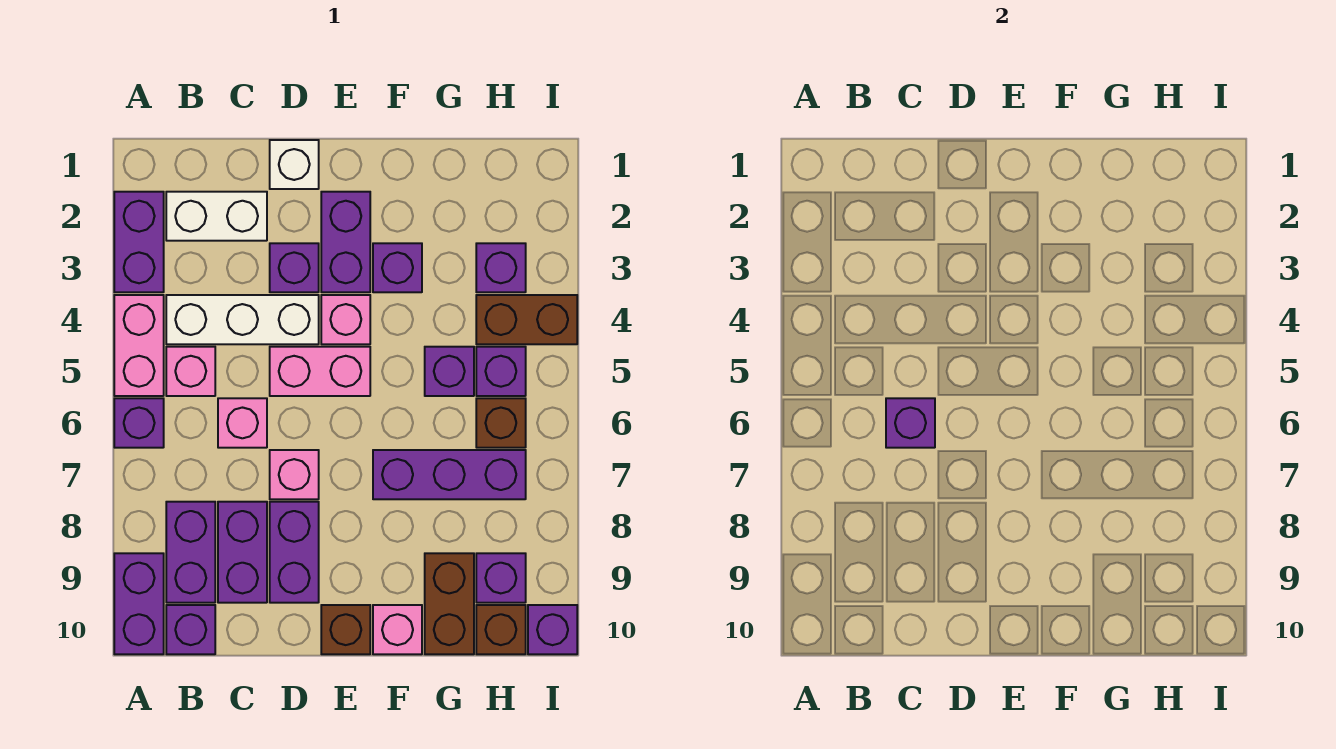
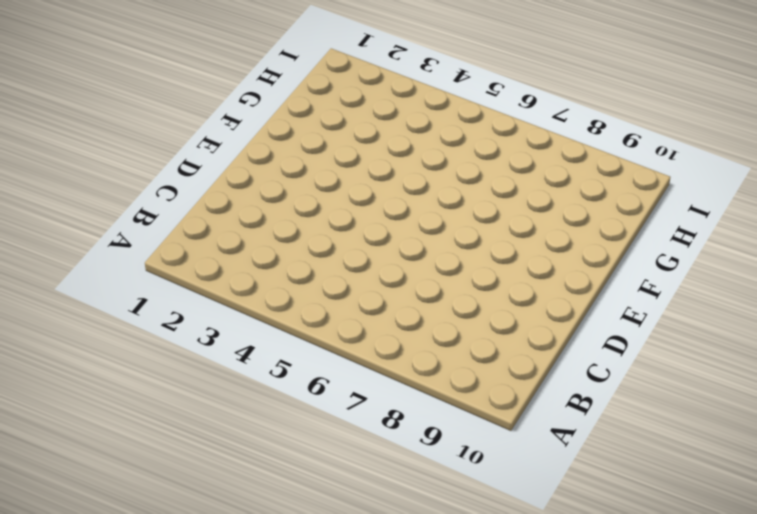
none -> purple 1x2 brick [114,192,164,292]
none -> pink 1x2 brick [114,295,164,396]
none -> purple 1x1 brick [114,398,164,448]
none -> purple 1x2 brick [114,553,164,654]

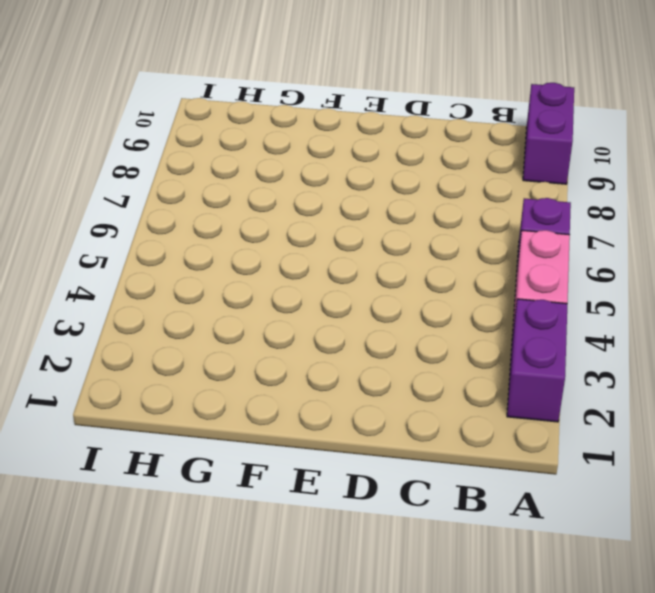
none -> white 1x2 brick [166,192,267,241]
none -> white 1x3 brick [166,295,319,344]
none -> pink 1x1 brick [166,347,215,396]
none -> purple 1x2 brick [166,502,215,603]

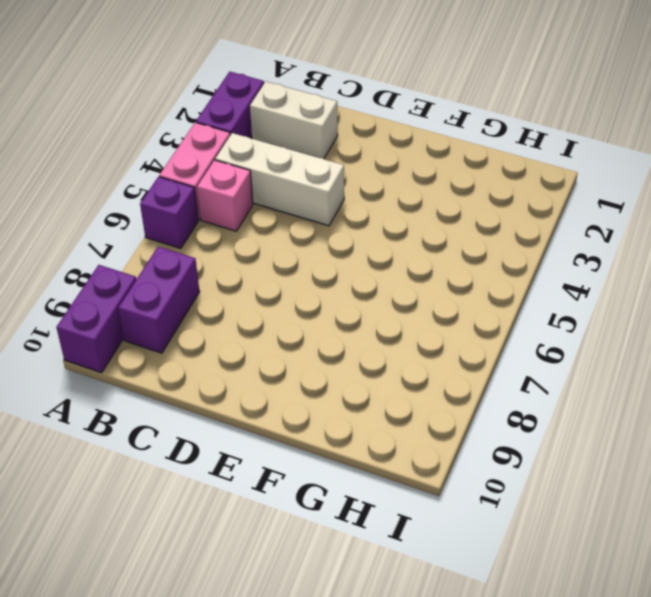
none -> purple 1x1 brick [166,605,215,654]
none -> pink 1x1 brick [218,398,267,448]
none -> purple 1x2 brick [218,502,267,603]
none -> white 1x1 brick [270,140,319,189]

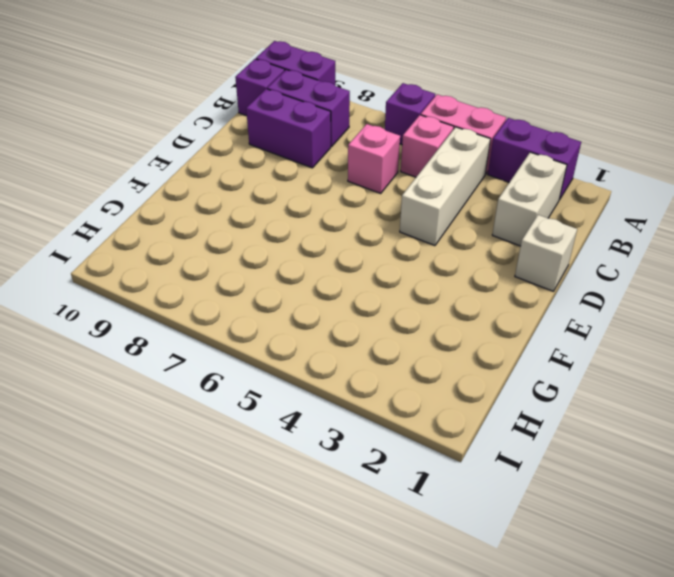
none -> purple 1x1 brick [270,243,319,292]
none -> pink 1x2 brick [270,347,370,396]
none -> pink 1x1 brick [270,450,319,499]
none -> purple 1x2 brick [270,502,319,603]

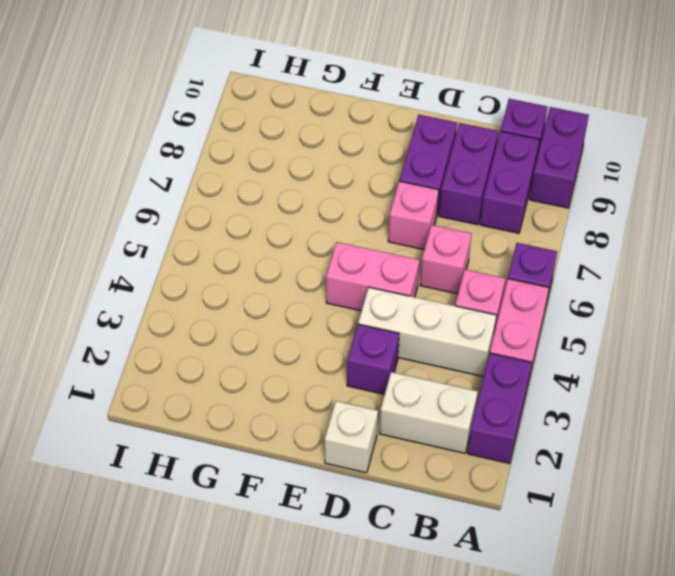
none -> purple 1x2 brick [321,192,370,292]
none -> pink 1x1 brick [321,295,370,344]
none -> brown 1x1 brick [321,605,370,654]
none -> purple 1x1 brick [373,243,422,292]

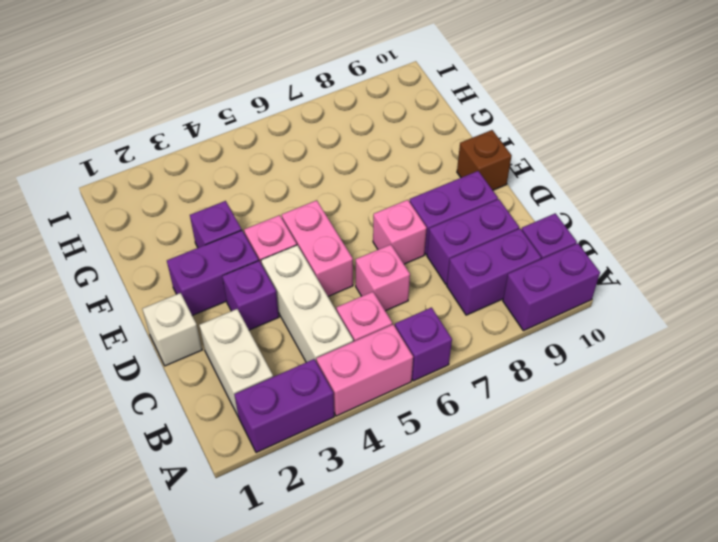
none -> purple 1x3 brick [373,450,526,499]
none -> pink 1x1 brick [373,605,422,654]
none -> purple 1x1 brick [425,347,474,396]
none -> brown 1x2 brick [425,553,474,654]

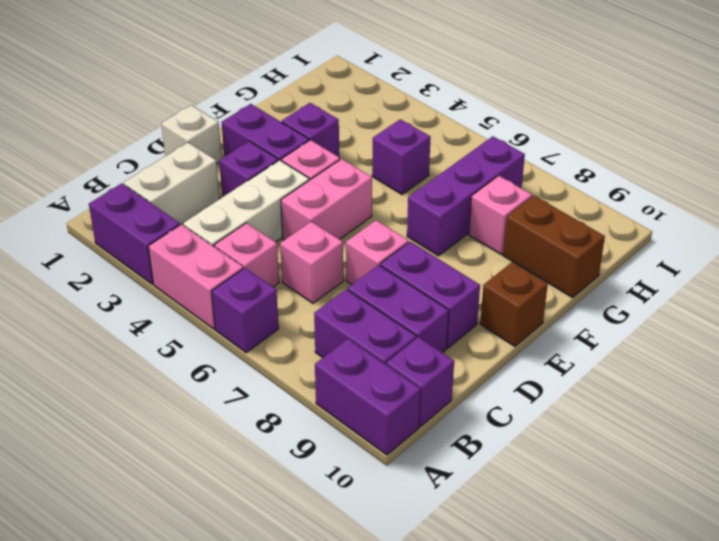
pink 1x1 brick [469,176,532,254] -> pink 1x1 brick moved to [373,605,422,654]
none -> purple 1x1 brick [476,243,526,292]
none -> brown 1x2 brick [476,295,577,344]
none -> purple 1x1 brick [476,347,526,396]
none -> brown 1x1 brick [476,398,526,448]

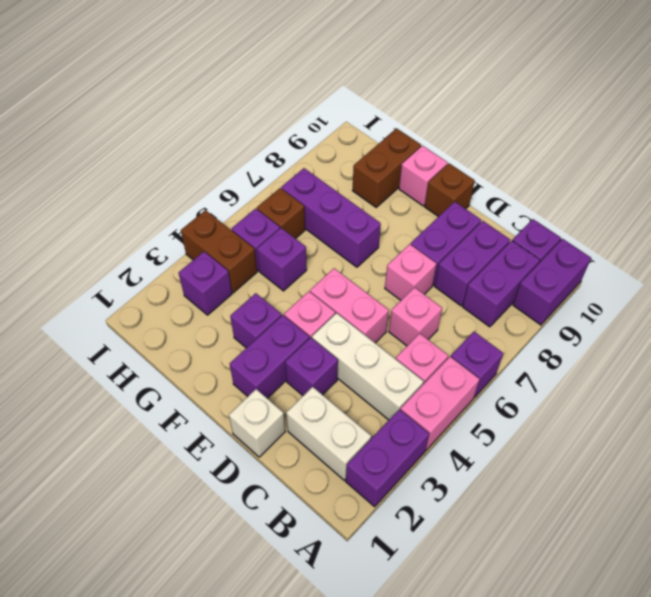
none -> purple 1x1 brick [476,553,526,603]
none -> brown 1x1 brick [476,605,526,654]
none -> purple 1x1 brick [528,605,577,654]
none -> purple 1x1 brick [886,398,935,448]

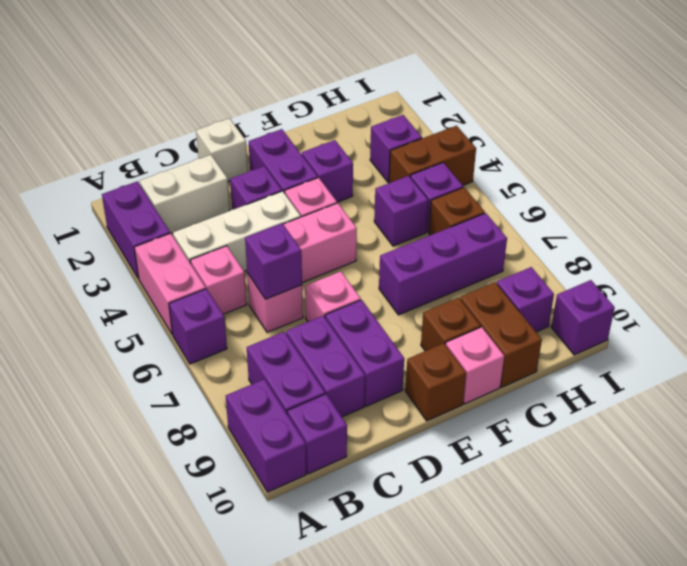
brown 1x1 brick [421,298,481,351] -> brown 1x1 brick moved to [476,605,526,654]

